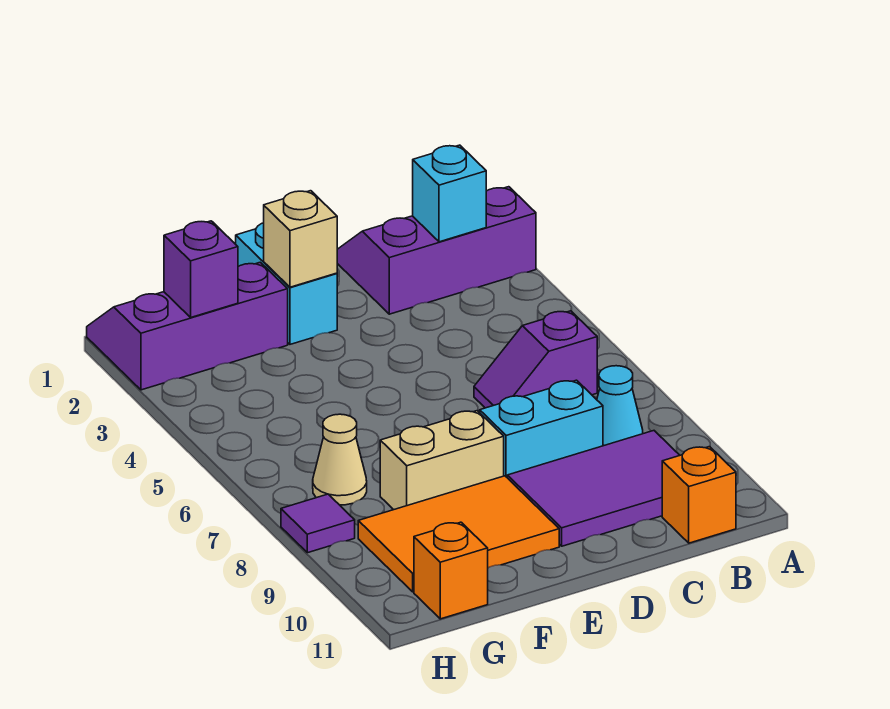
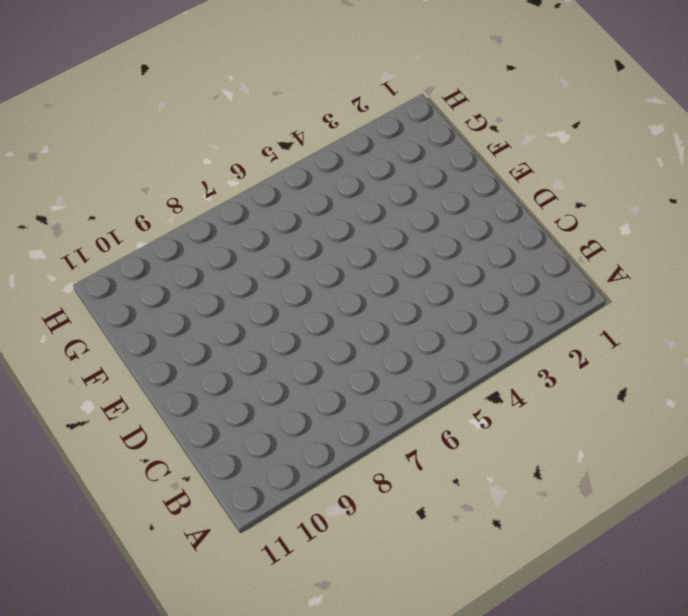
none -> purple 2x3 slope [337,187,536,314]
none -> purple 1x2 slope [474,311,597,408]
none -> cyan 1x1 cone [597,366,643,446]

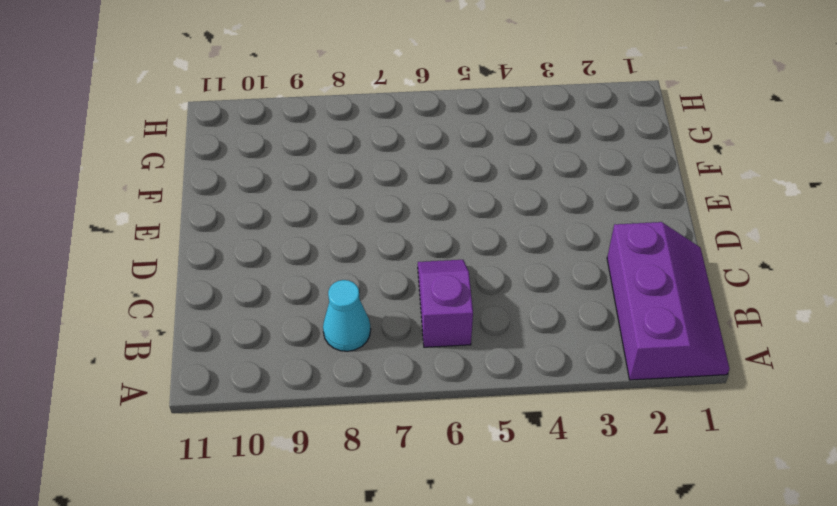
none -> purple 2x3 tile [507,431,680,546]
none -> orange 1x1 brick [662,447,736,543]
none -> cyan 1x2 brick [480,380,603,477]

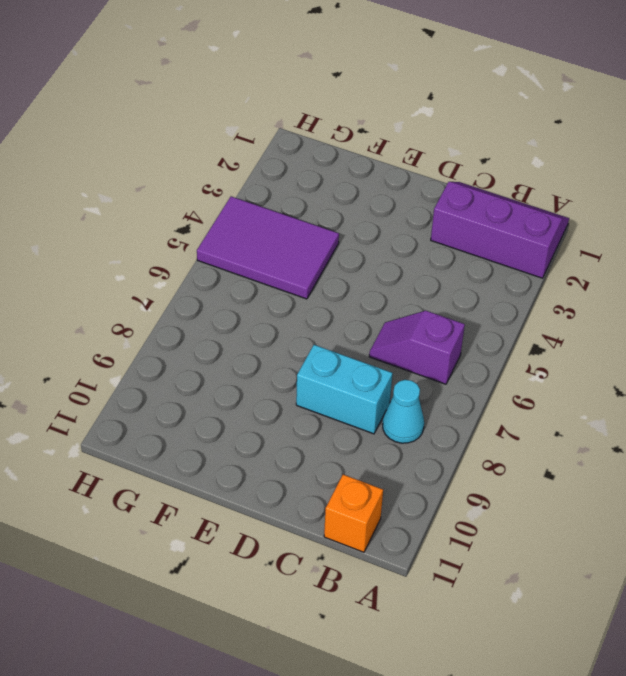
purple 2x3 tile [197,196,339,299] -> purple 2x3 tile moved to [507,431,680,546]
none -> cyan 1x2 brick [236,223,337,344]
none -> tan 1x2 brick [380,411,504,510]
none -> orange 2x3 tile [358,476,559,592]

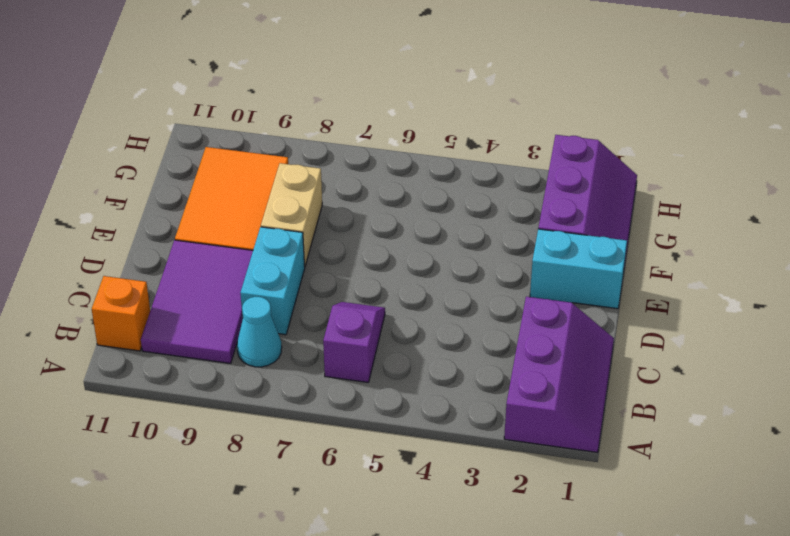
none -> tan 1x1 cone [313,414,367,505]
none -> orange 1x1 brick [414,522,488,619]
none -> purple 1x1 tile [281,494,355,553]

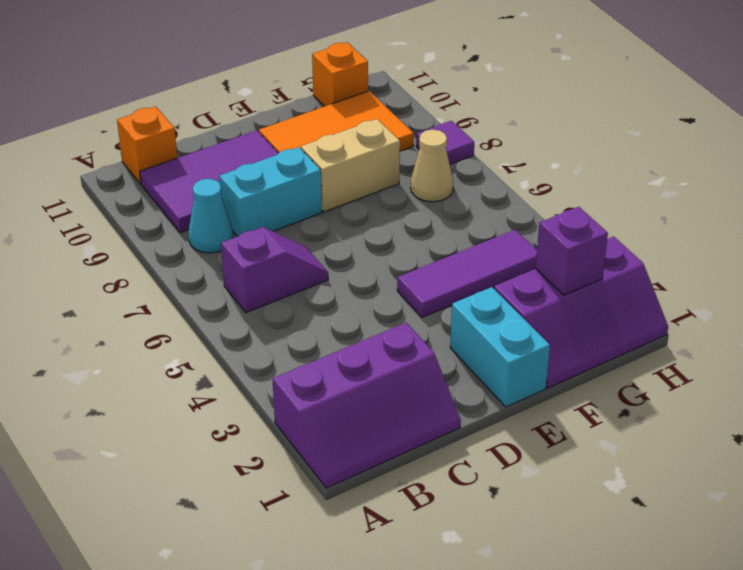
purple 1x3 tile [397,230,537,317] -> none
none -> cyan 1x1 brick [413,145,486,242]
none -> tan 1x1 brick [264,191,337,287]

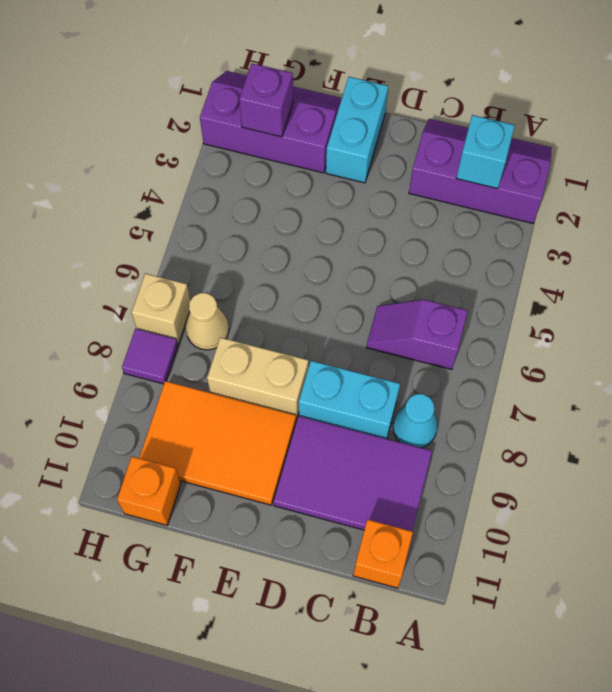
tan 1x1 brick [132,274,190,343] -> tan 1x1 brick moved to [264,191,337,287]

